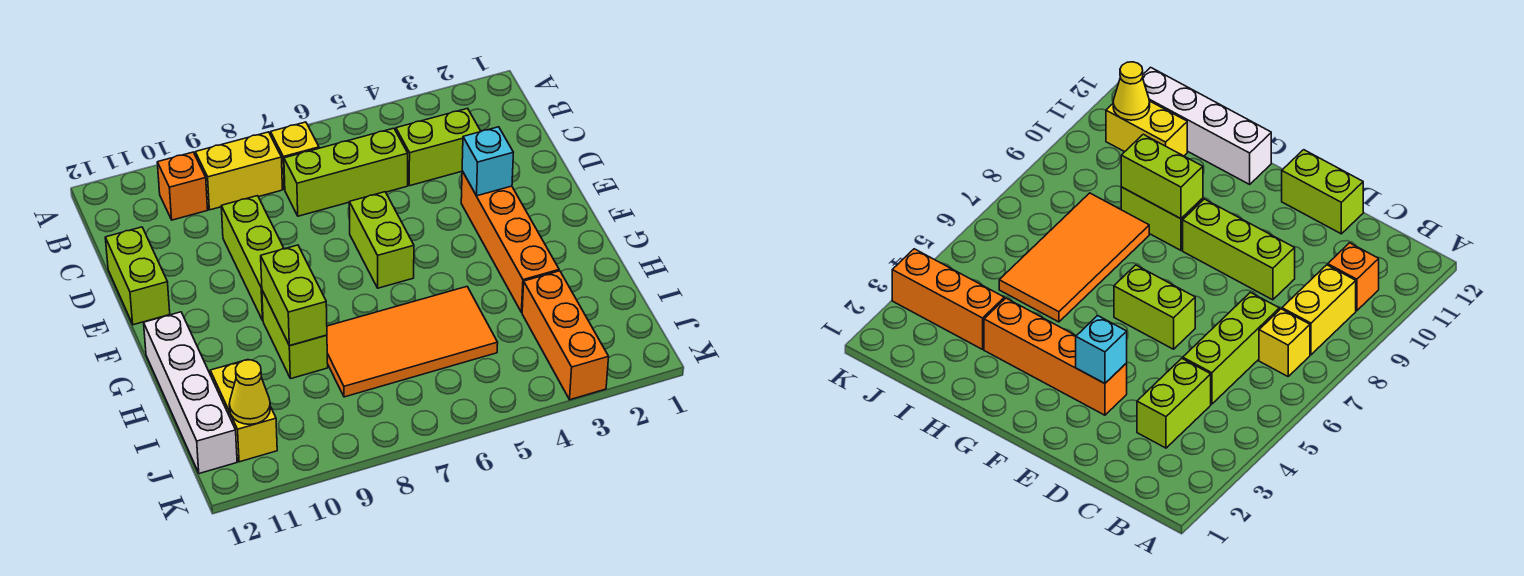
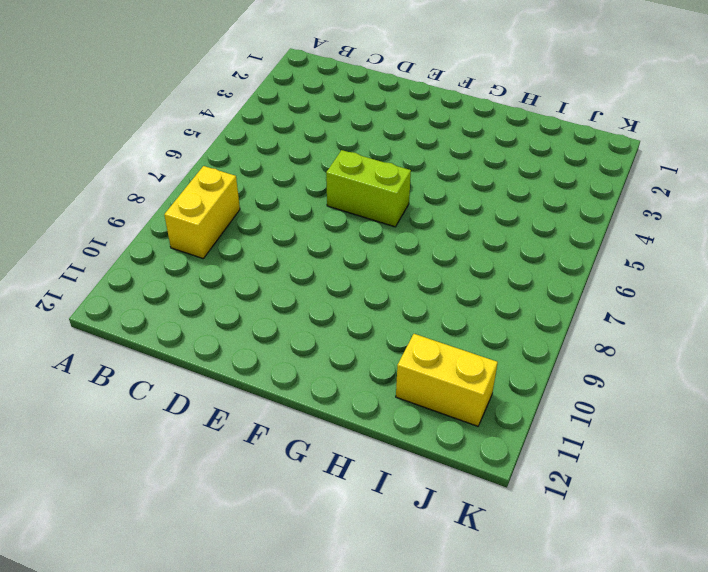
none -> yellow 1x1 brick [271,122,319,190]
none -> orange 1x1 brick [157,152,208,220]
none -> lime 1x2 brick [396,108,481,186]

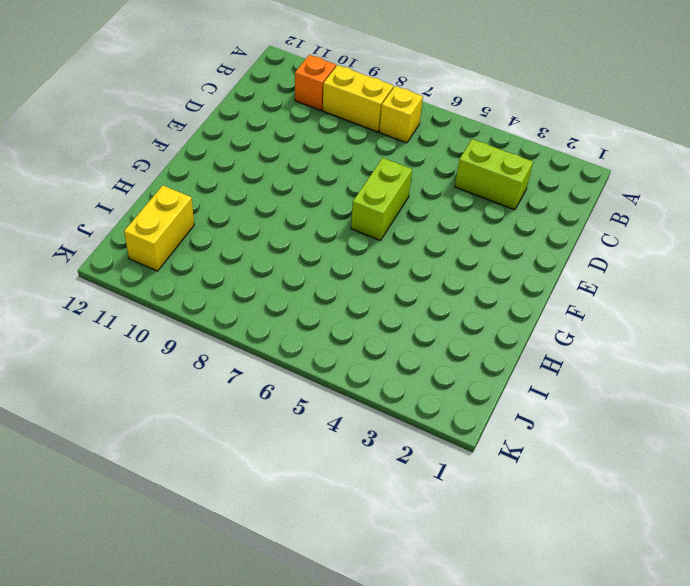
none -> lime 1x3 brick [284,128,408,216]
none -> lime 1x3 brick [221,196,284,320]
none -> lime 1x2 brick [105,227,170,325]

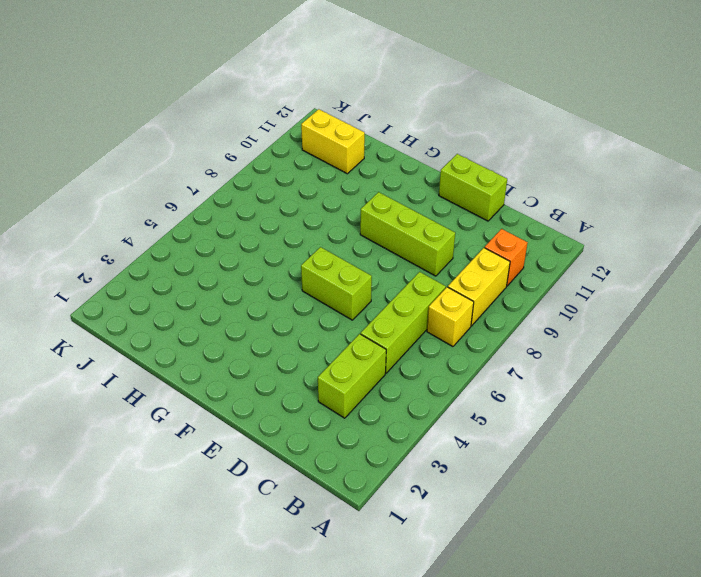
none -> orange 1x4 brick [461,171,559,312]
none -> lime 1x2 brick [262,290,328,379]
none -> white 1x4 brick [144,312,237,474]

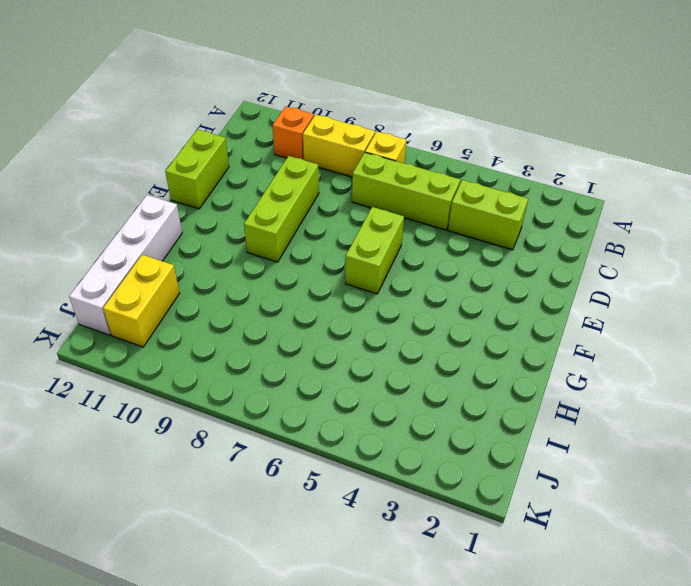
none -> orange 1x4 brick [461,171,559,312]
none -> lime 1x2 brick [262,290,328,379]
none -> orange 2x4 tile [327,287,498,397]

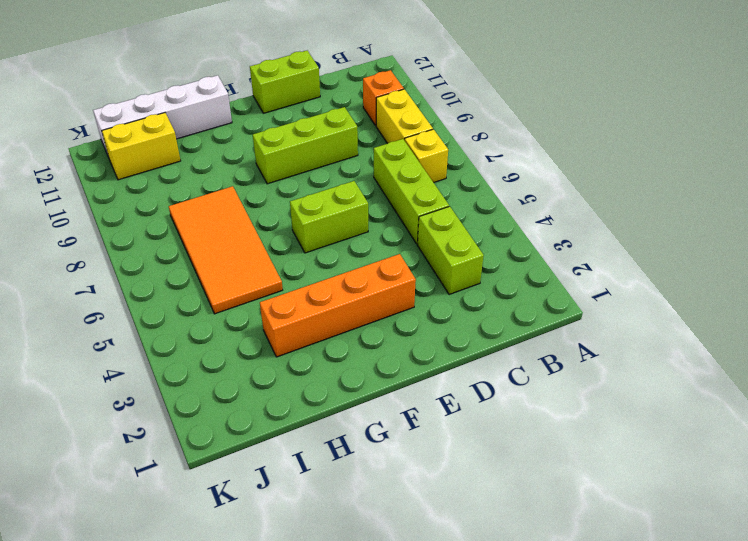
none -> lime 1x2 brick [262,290,328,379]
none -> orange 1x3 brick [522,271,609,400]
none -> cyan 1x1 brick [462,127,513,196]

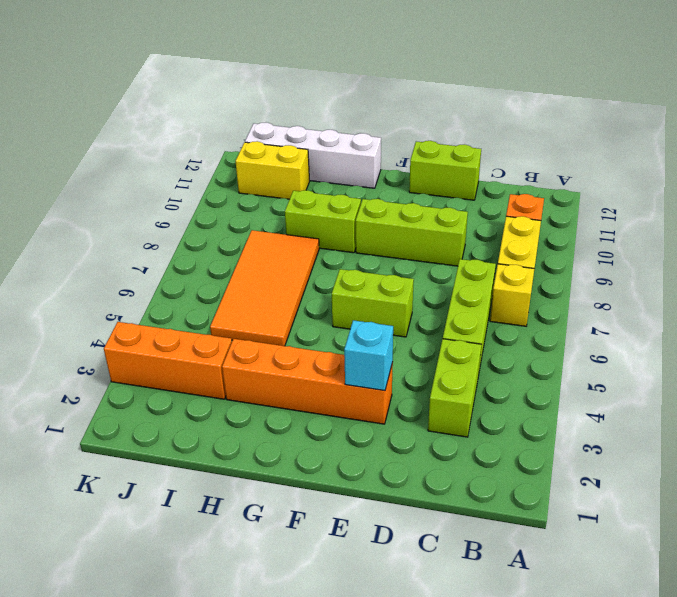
none -> lime 1x2 brick [261,245,327,346]
none -> yellow 1x1 cone [229,360,270,424]

